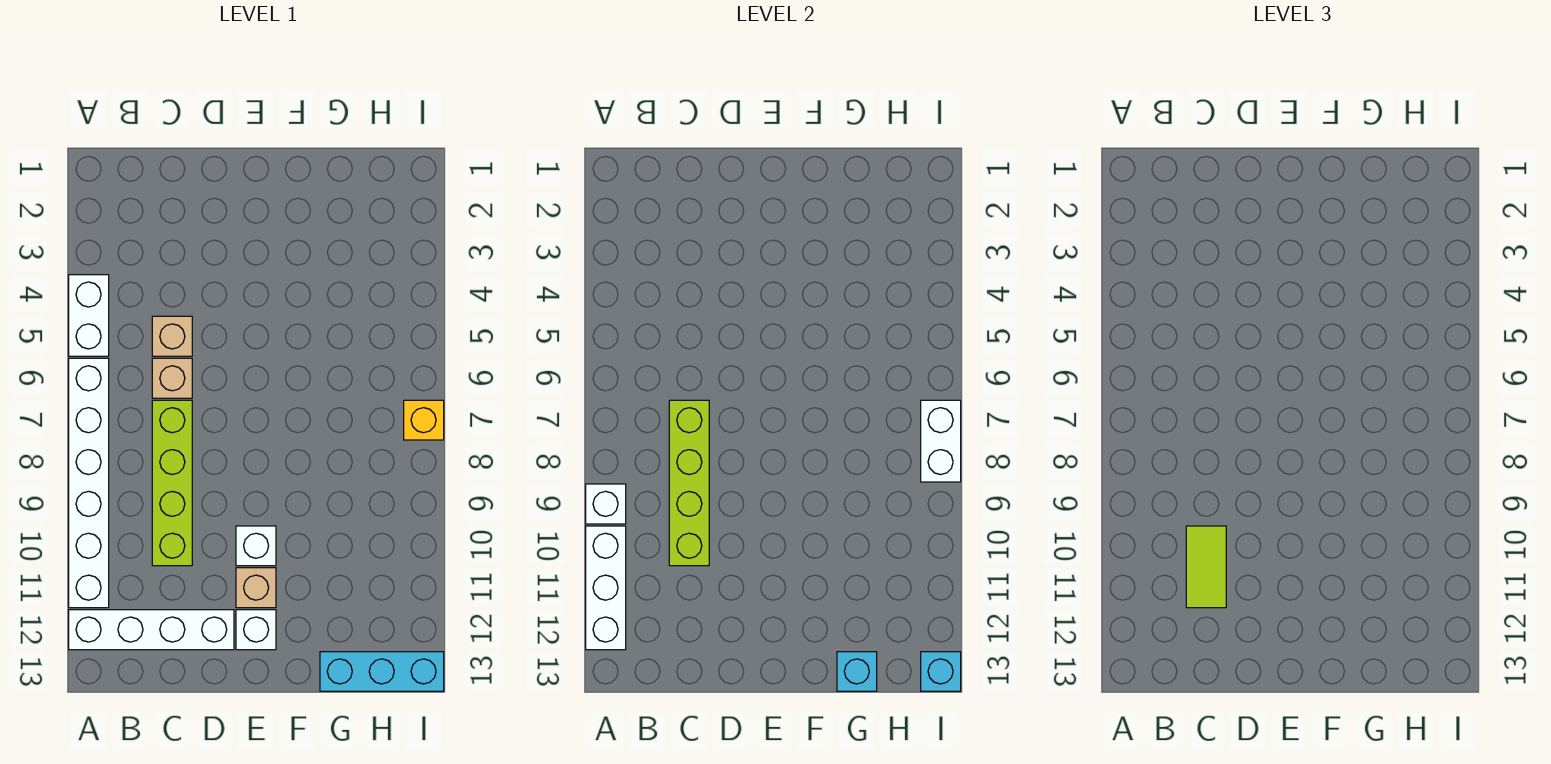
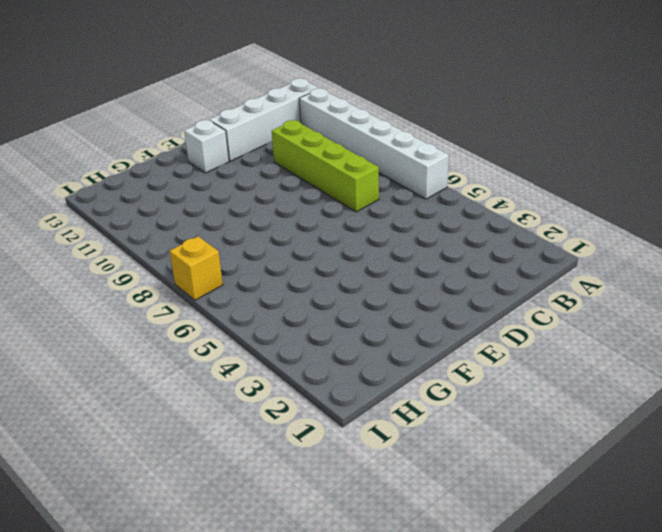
none -> white 1x2 brick [69,275,109,356]
none -> tan 1x1 brick [152,316,192,356]
none -> tan 1x1 brick [152,358,192,398]

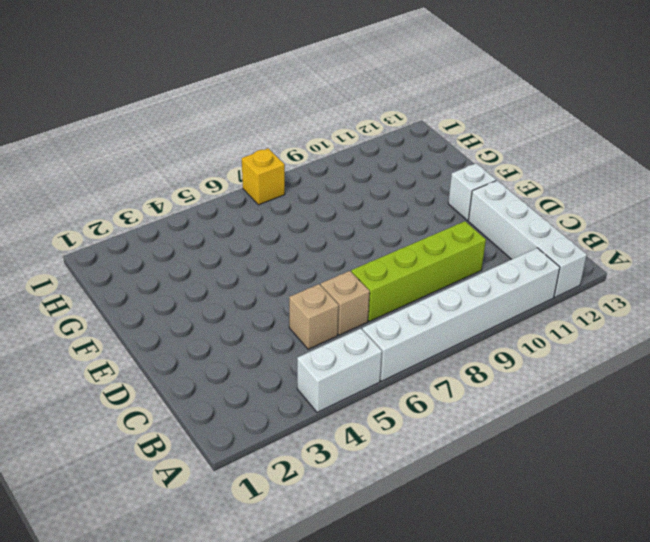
none -> white 1x1 brick [236,526,276,566]
none -> tan 1x1 brick [236,568,276,608]
none -> cyan 1x3 brick [320,652,444,691]

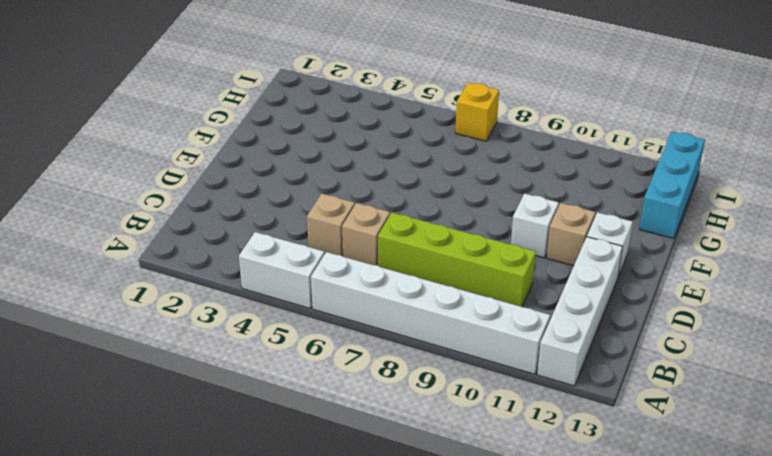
none -> white 1x1 brick [586,484,626,524]
none -> white 1x3 brick [586,526,626,650]
none -> lime 1x4 brick [669,400,709,566]

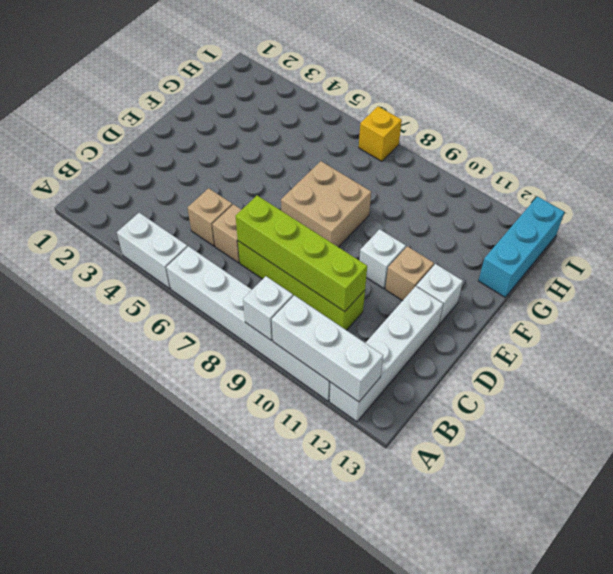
tan 2x2 brick [281,161,371,247] -> none
none -> cyan 1x1 brick [837,652,877,691]
none -> white 1x2 brick [921,400,961,482]
none -> cyan 1x1 brick [921,652,961,691]

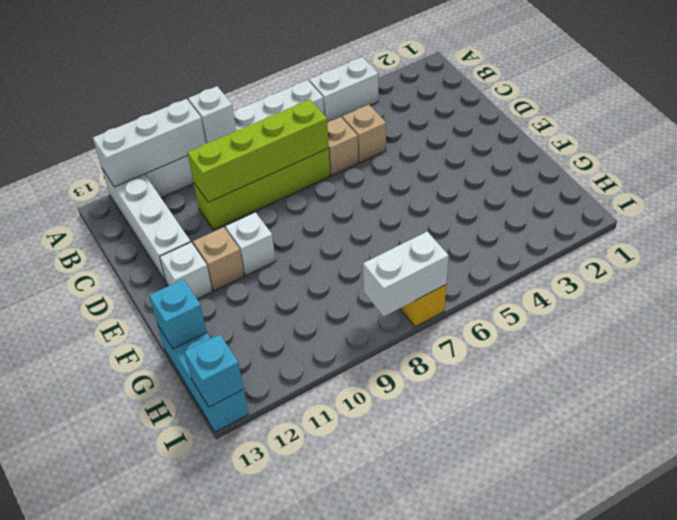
none -> lime 1x2 tile [1186,526,1226,608]

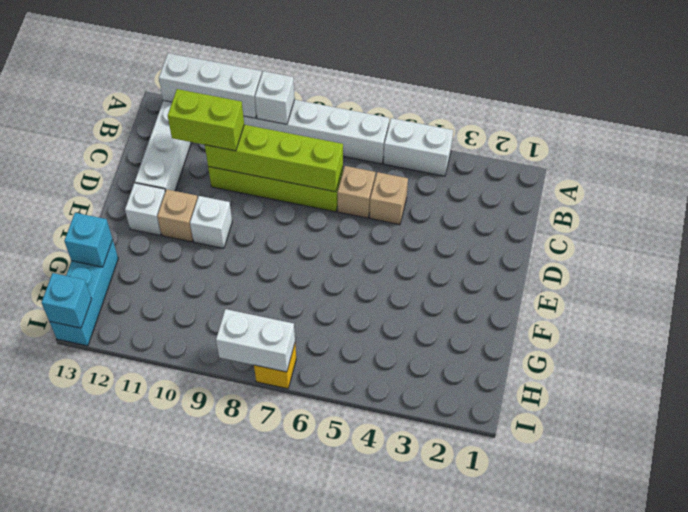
lime 1x2 brick [168,89,244,151] -> lime 1x2 tile [1186,526,1226,608]

